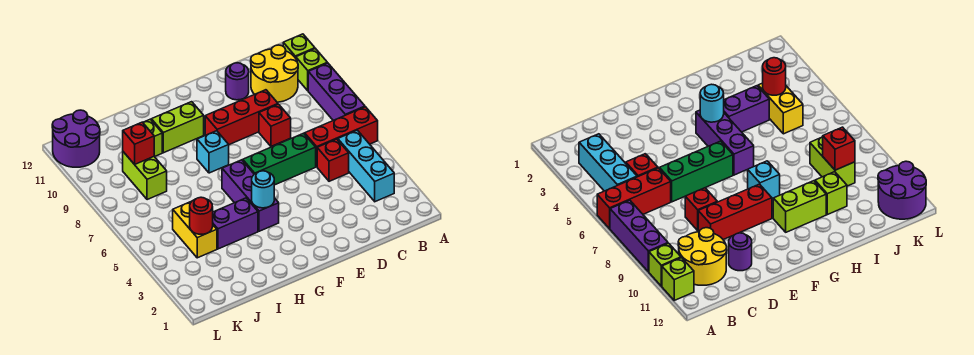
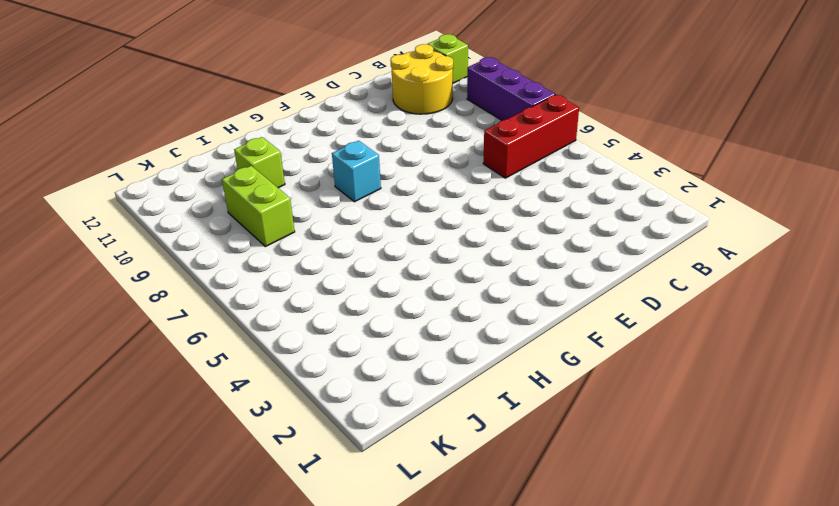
none -> lime 1x1 brick [296,49,327,91]
none -> cyan 1x3 brick [338,130,394,202]
none -> red 1x1 brick [317,139,349,181]

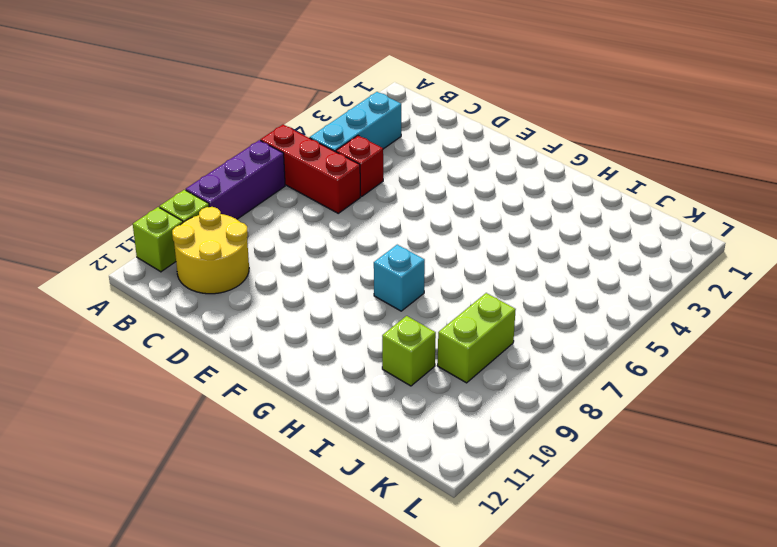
none -> green 1x3 brick [243,133,316,185]
none -> red 1x1 brick [259,104,291,146]
none -> red 1x3 brick [205,90,278,145]

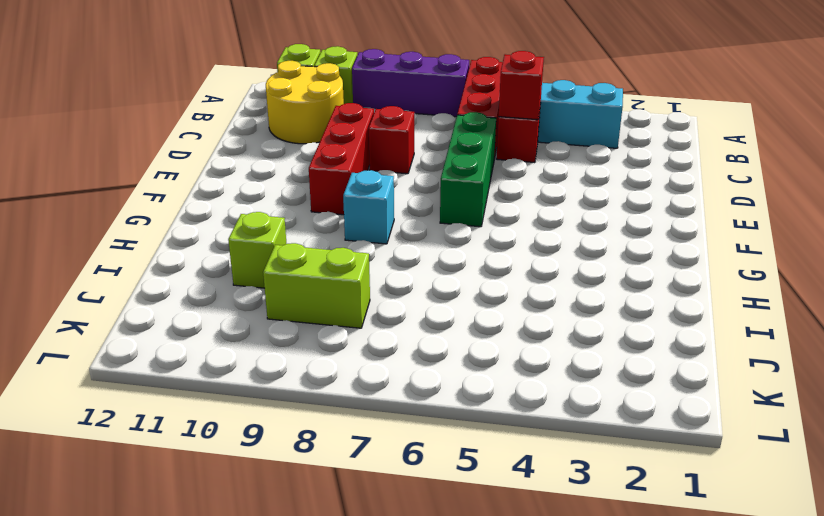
red 1x1 brick [499,51,544,120] -> red 1x1 brick moved to [123,122,154,164]
none -> purple 1x1 round brick [226,63,249,100]
none -> purple 1x3 brick [222,160,279,231]
none -> lime 1x2 brick [151,102,204,153]

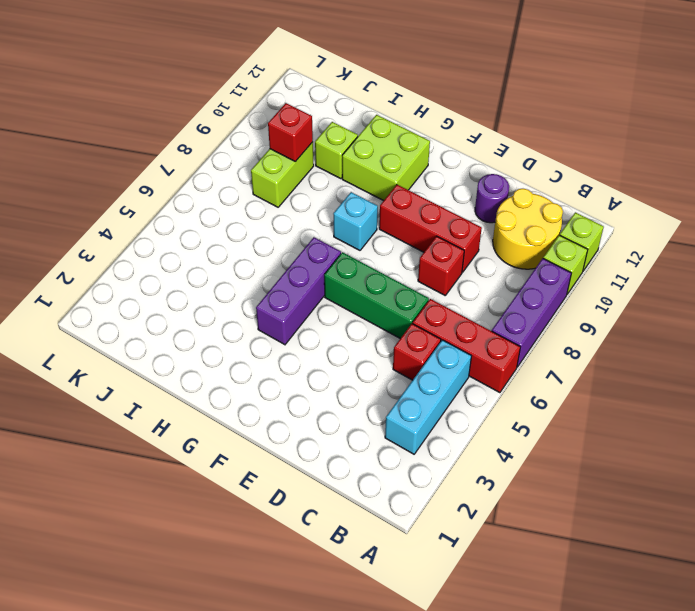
lime 2x2 brick [342,115,430,201] -> lime 1x2 brick [151,102,204,153]
none -> purple 1x2 brick [213,198,258,249]
none -> yellow 1x2 brick [173,201,217,258]
none -> purple 2x2 round brick [52,110,100,167]

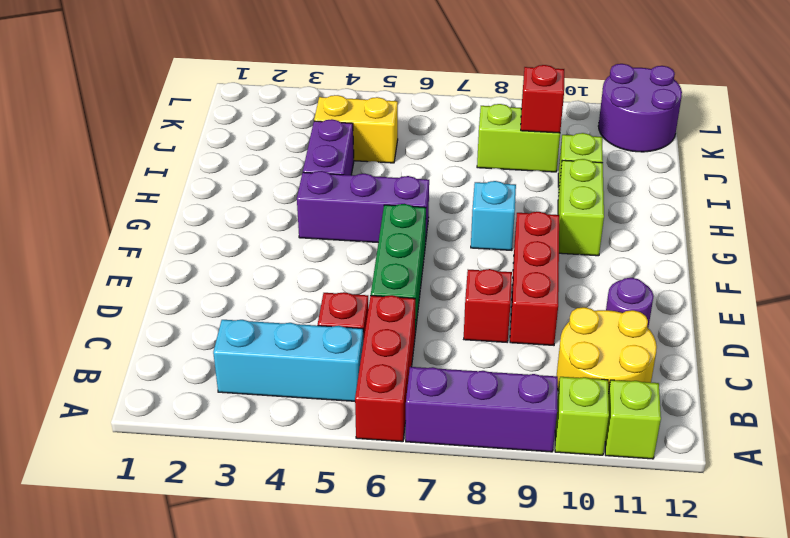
none -> cyan 1x1 round brick [252,171,274,208]
none -> red 1x1 round brick [190,197,213,234]

